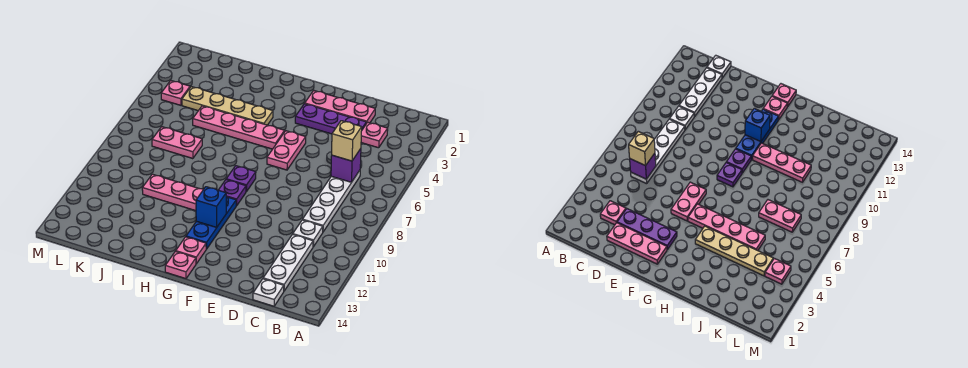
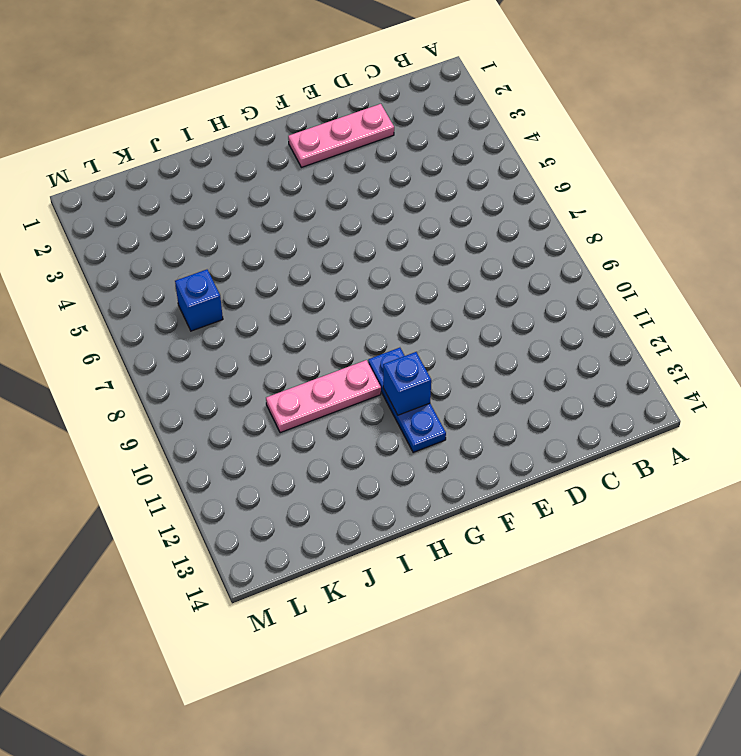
blue 1x1 brick [175,270,223,331] -> none
none -> pink 1x1 plate [361,122,388,148]
none -> white 1x4 plate [303,170,360,232]
none -> white 1x1 plate [293,220,323,247]

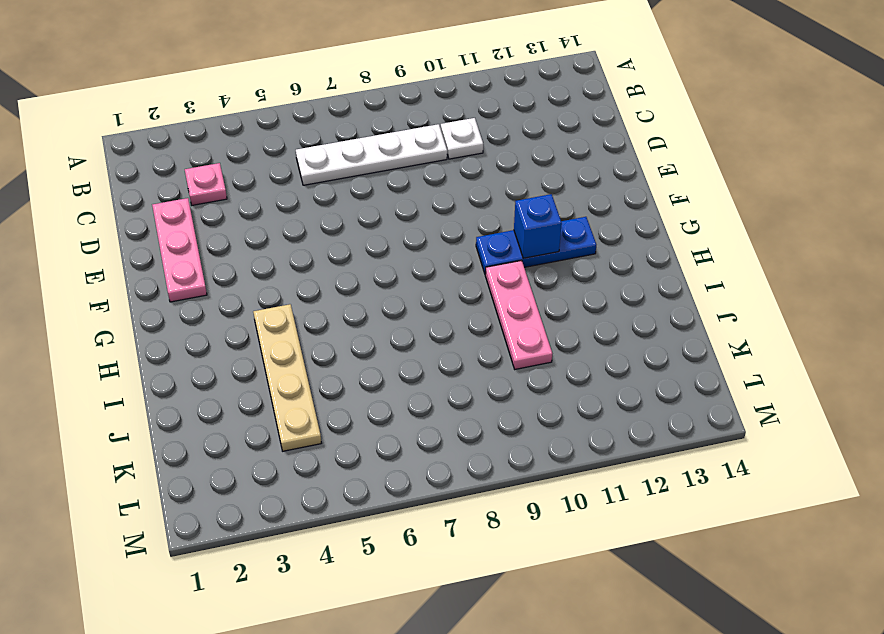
none -> white 1x3 plate [263,234,313,291]
none -> white 1x1 plate [253,279,284,306]
none -> purple 1x3 plate [295,104,366,134]

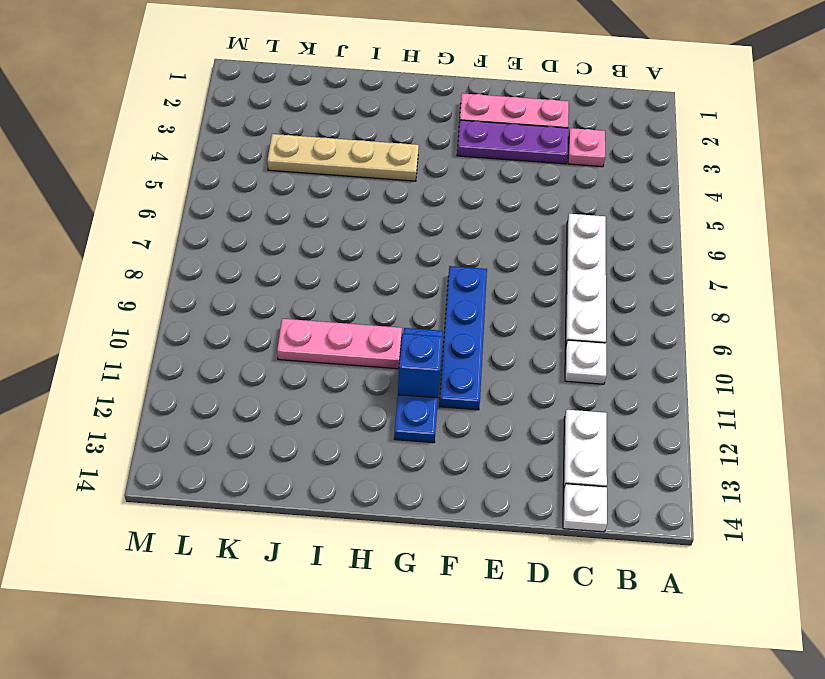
white 1x2 plate [563,410,607,490] -> white 1x3 plate [263,234,313,291]
blue 1x4 plate [439,266,487,410] -> none
none -> pink 1x2 plate [267,131,306,170]
none -> pink 1x4 plate [193,106,285,149]
none -> purple 1x1 plate [226,166,256,192]

